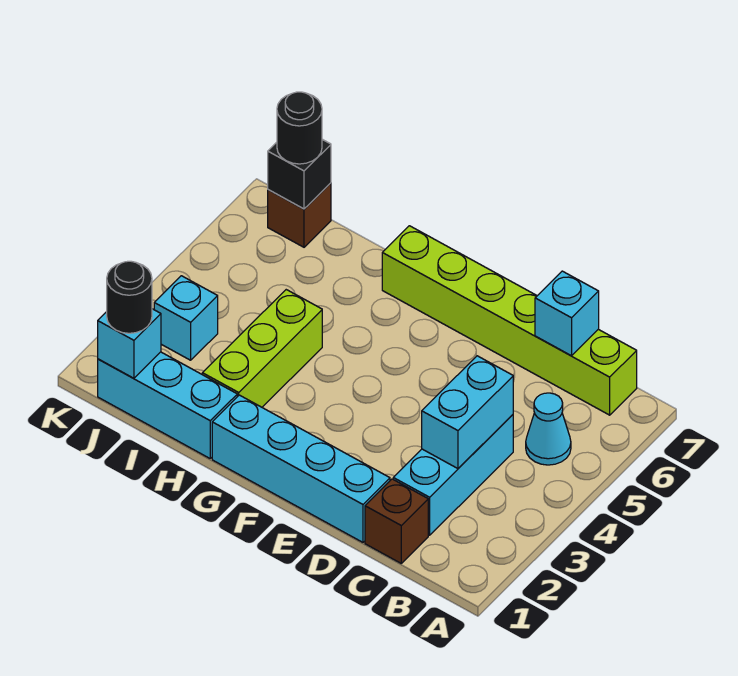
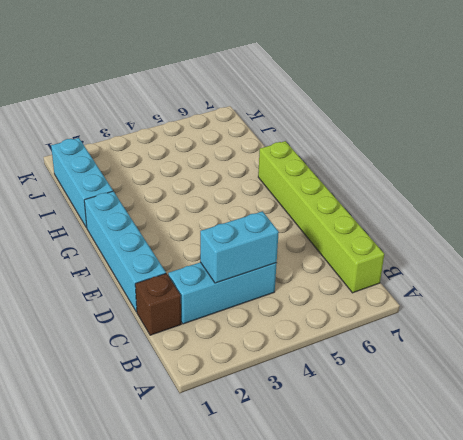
none -> cyan 1x1 cone [526,393,571,465]
none -> lime 1x3 brick [202,290,322,407]
none -> cyan 1x1 brick [154,276,218,360]

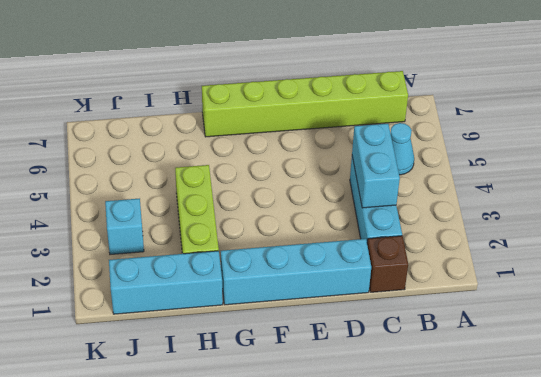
none -> brown 1x1 brick [268,183,331,247]
none -> cyan 1x1 brick [535,271,599,356]
none -> cyan 1x1 brick [98,309,161,378]

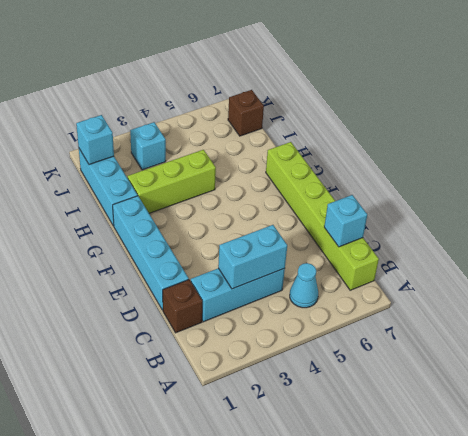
none -> black 1x1 brick [268,139,331,209]
none -> black 1x1 round brick [107,261,152,333]
none -> black 1x1 round brick [277,92,322,164]

